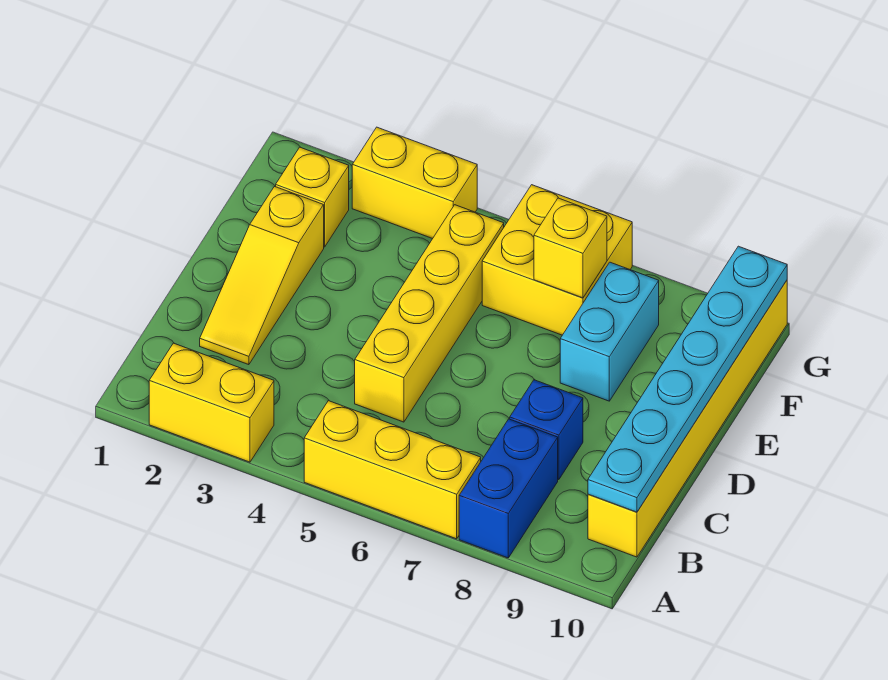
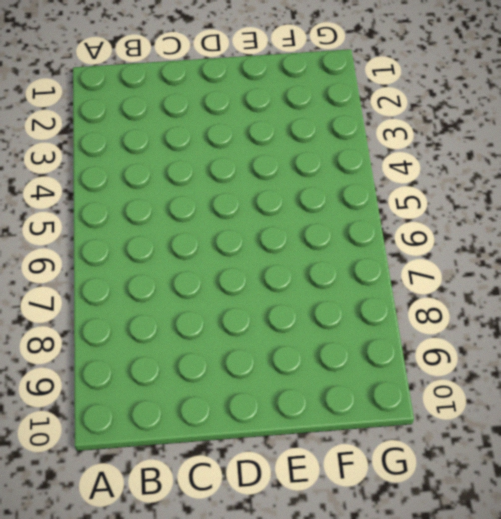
none -> yellow 1x2 brick [149,343,274,462]
none -> yellow 1x3 brick [304,401,481,539]
none -> blue 1x2 brick [459,419,558,558]

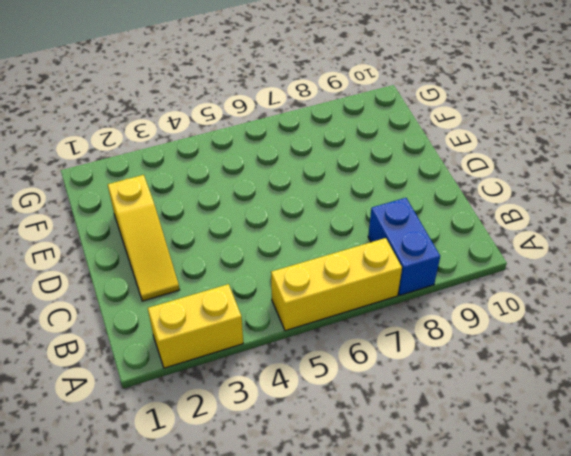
none -> yellow 1x6 brick [588,281,787,557]
none -> yellow 1x4 brick [355,205,504,422]
none -> blue 1x1 brick [510,380,583,480]

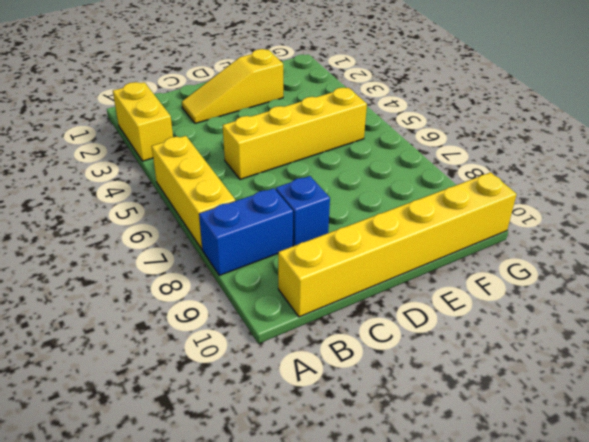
none -> cyan 1x2 brick [560,262,659,401]
none -> yellow 1x1 brick [276,147,349,247]
none -> yellow 2x2 brick [482,185,632,335]

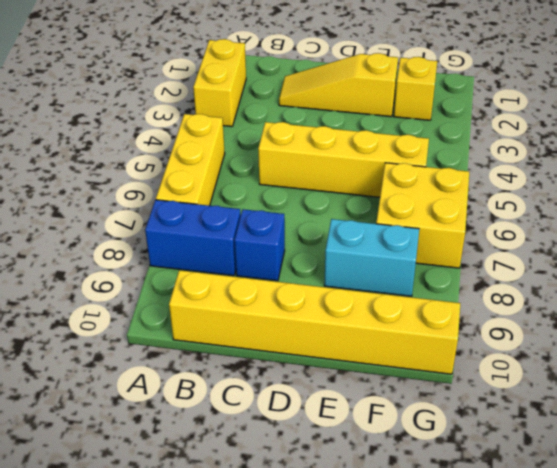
none -> yellow 1x2 brick [352,127,477,239]
none -> cyan 1x6 plate [588,246,787,512]
none -> yellow 1x1 brick [534,198,607,298]

